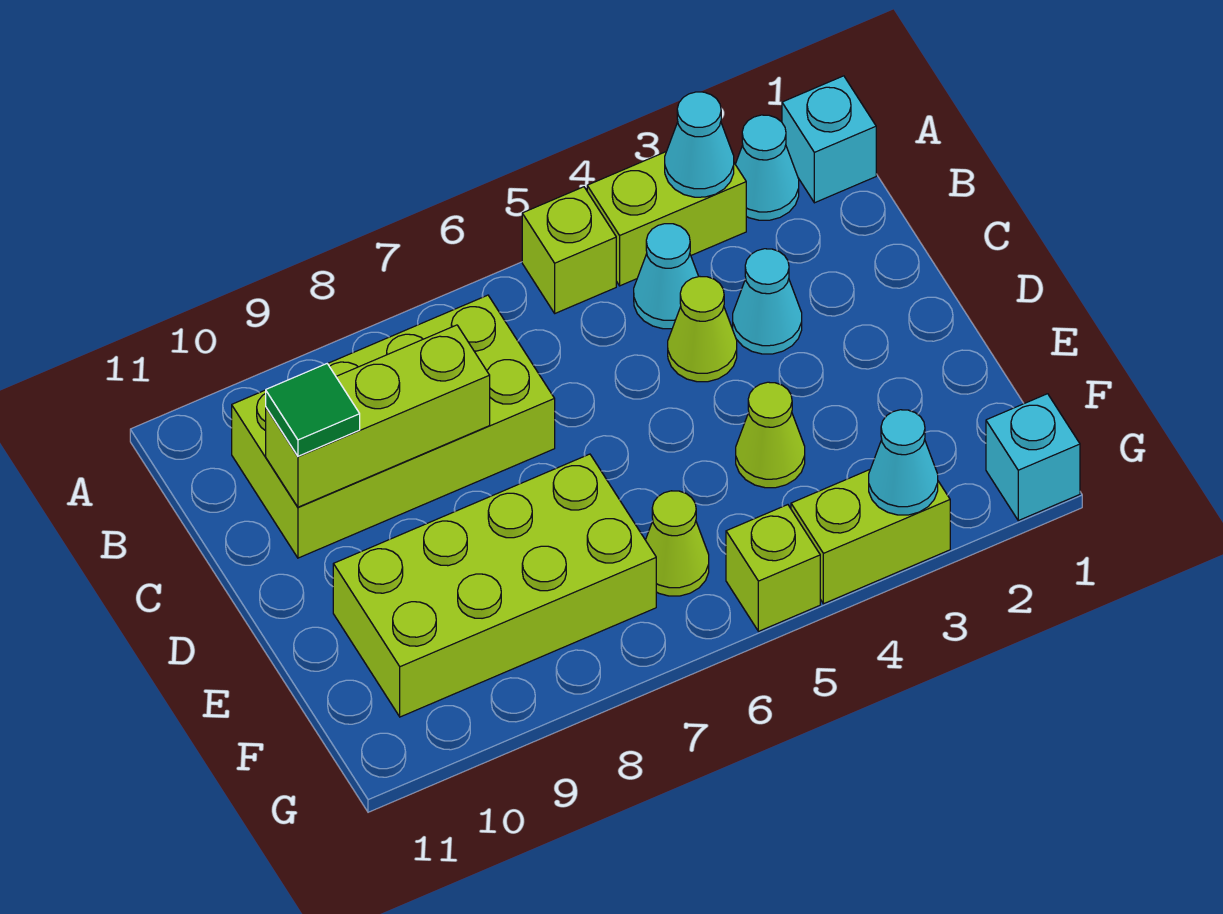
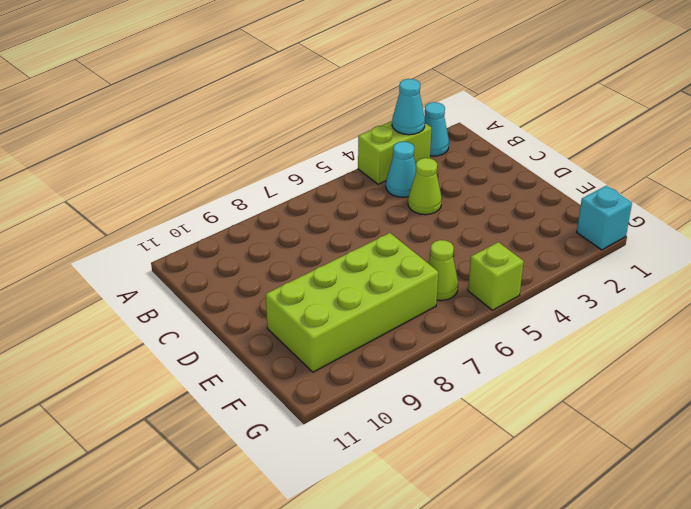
none -> cyan 1x1 brick [782,76,876,203]
none -> lime 1x1 brick [522,187,616,313]
none -> lime 2x4 brick [232,295,555,558]

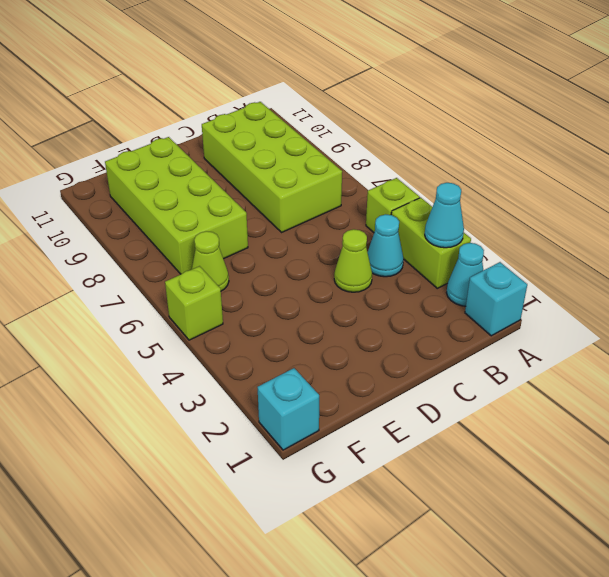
none -> cyan 1x1 cone [733,249,802,354]
none -> lime 1x1 cone [736,382,805,488]
none -> lime 1x2 brick [791,470,950,604]

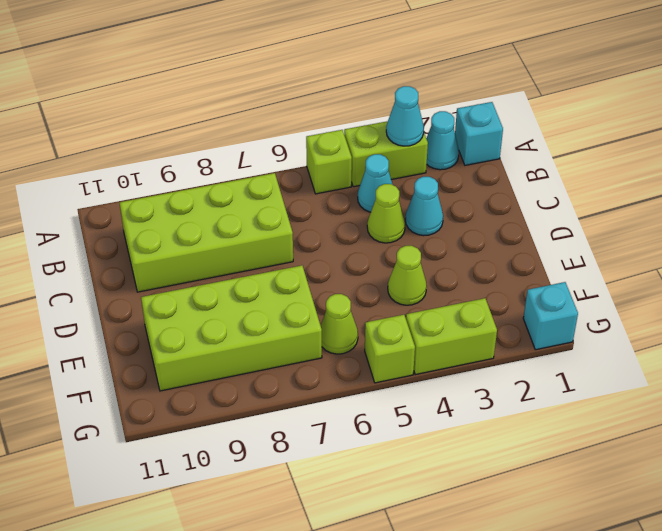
none -> lime 1x3 brick [266,325,490,507]
none -> cyan 1x1 cone [869,410,938,515]
none -> green 1x1 tile [266,364,360,456]

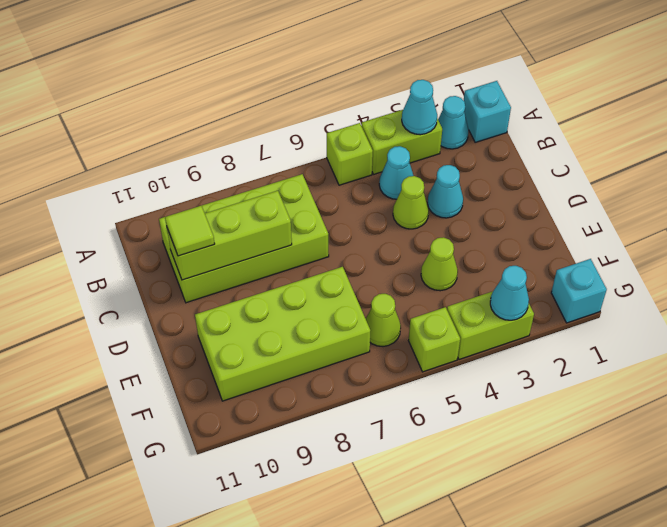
lime 1x1 tile [165,206,215,256] -> green 1x1 tile [266,364,360,456]

